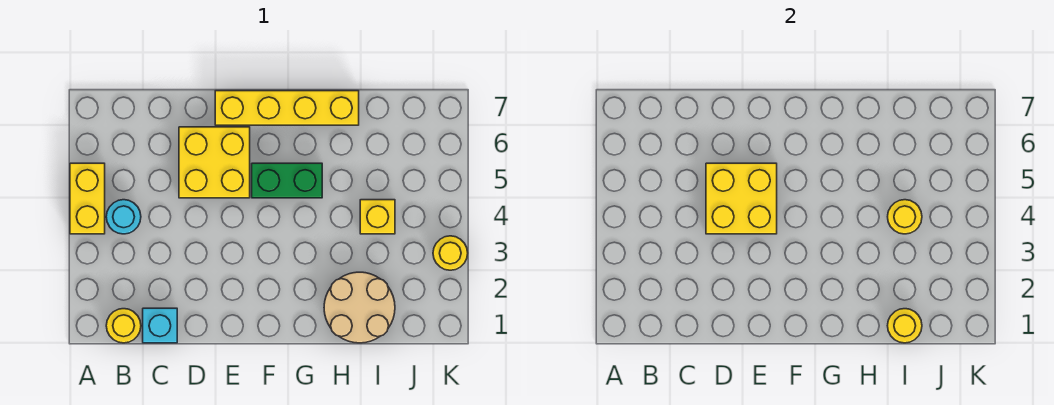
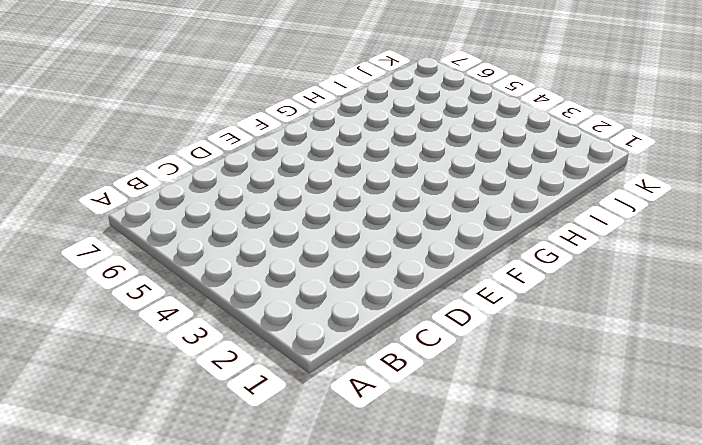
none -> yellow 1x2 brick [70,163,105,234]
none -> yellow 1x1 round brick [106,309,141,343]
none -> cyan 1x1 round brick [106,200,141,234]

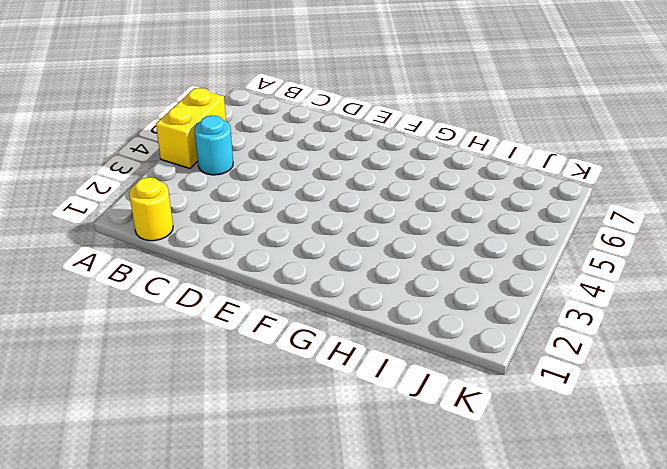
none -> cyan 1x1 brick [143,308,177,343]
none -> yellow 2x2 brick [179,127,250,198]
none -> yellow 1x4 brick [215,91,359,125]

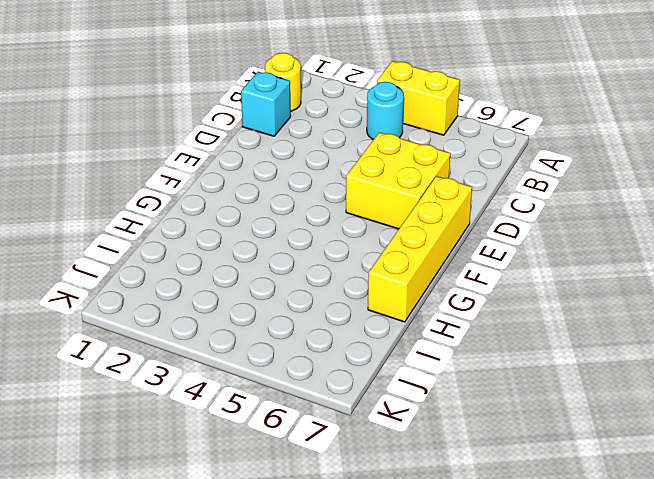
none -> green 1x2 brick [252,163,322,198]
none -> tan 2x2 round brick [324,272,395,343]
none -> yellow 1x1 brick [360,200,395,234]

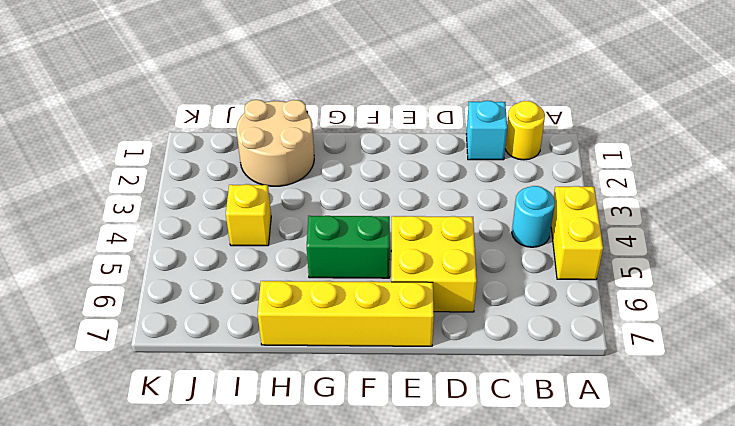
none -> yellow 1x1 round brick [433,236,468,270]
none -> yellow 2x2 brick [706,163,777,234]
none -> yellow 1x1 round brick [887,309,922,343]

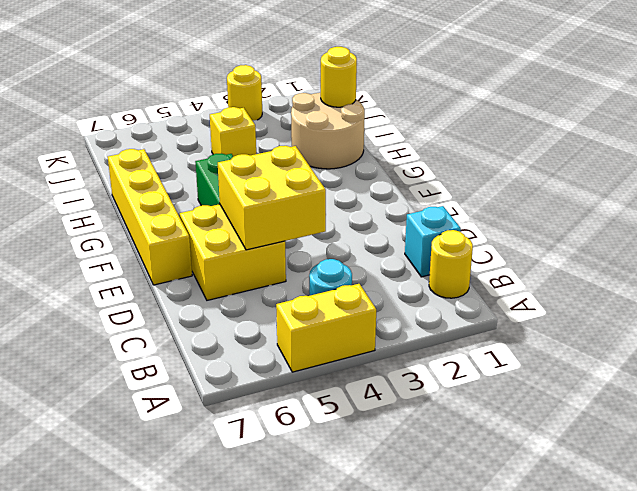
none -> yellow 1x1 round brick [888,200,922,234]

